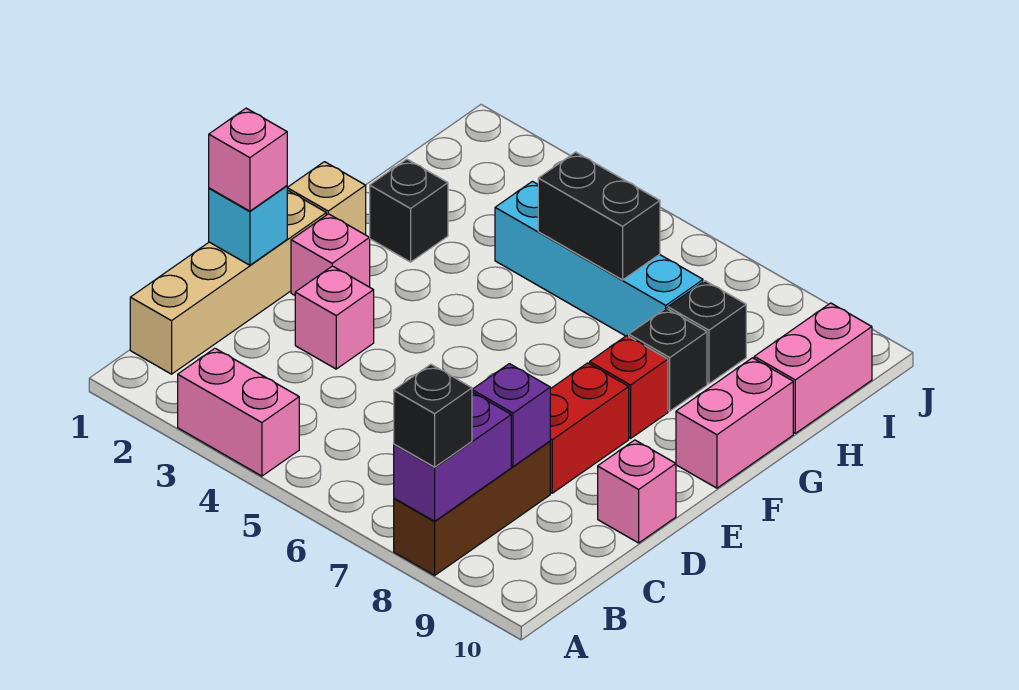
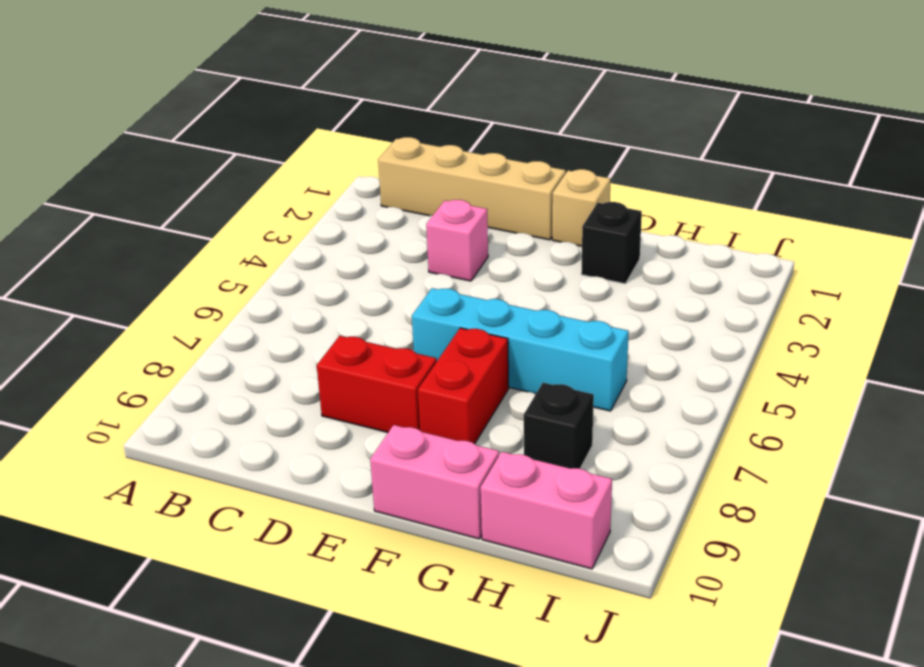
cyan 1x4 brick [412,288,629,411] -> cyan 1x4 brick turned to [495,181,703,336]
red 1x2 brick [418,328,509,444] -> red 1x1 brick [590,336,668,438]
none -> pink 1x2 brick [178,348,299,476]
none -> brown 1x3 brick [394,441,550,575]
none -> pink 1x1 brick [598,440,676,543]

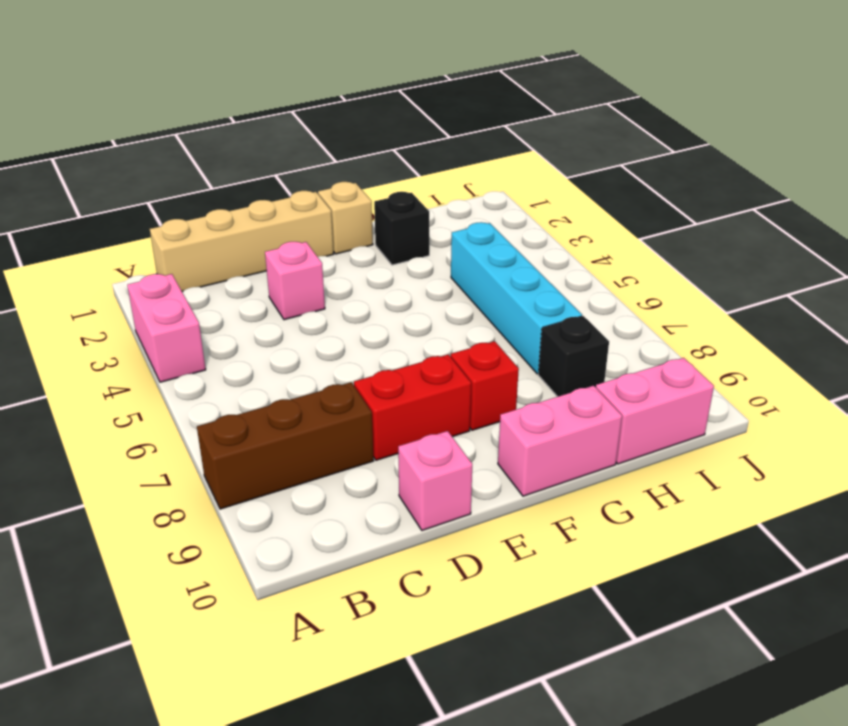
none -> pink 1x1 brick [291,214,370,295]
none -> black 1x1 brick [629,308,707,411]
none -> purple 1x2 brick [394,392,511,521]

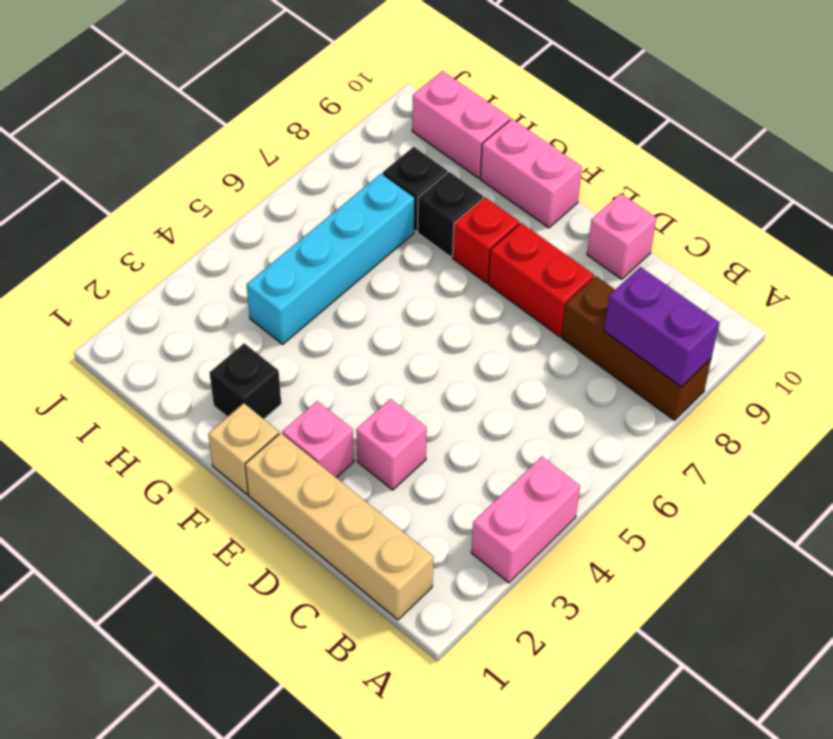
none -> purple 1x1 brick [472,364,550,466]
none -> cyan 1x1 brick [209,186,287,265]
none -> black 1x2 brick [538,152,660,280]

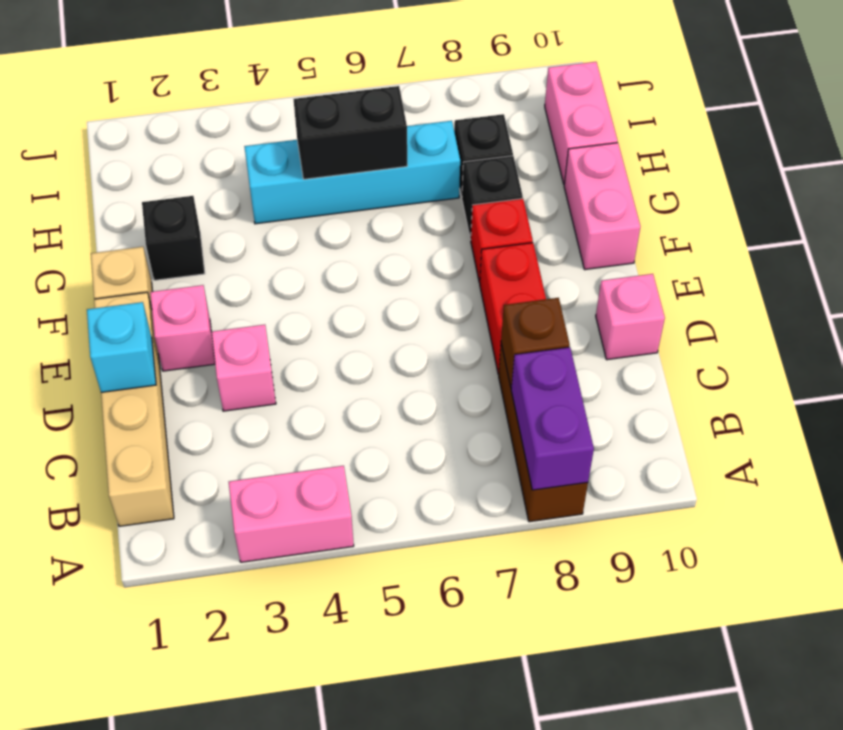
brown 1x1 brick [501,298,570,388] -> purple 1x1 brick [472,364,550,466]
none -> black 1x1 brick [394,364,472,467]
none -> pink 1x1 brick [209,108,287,211]

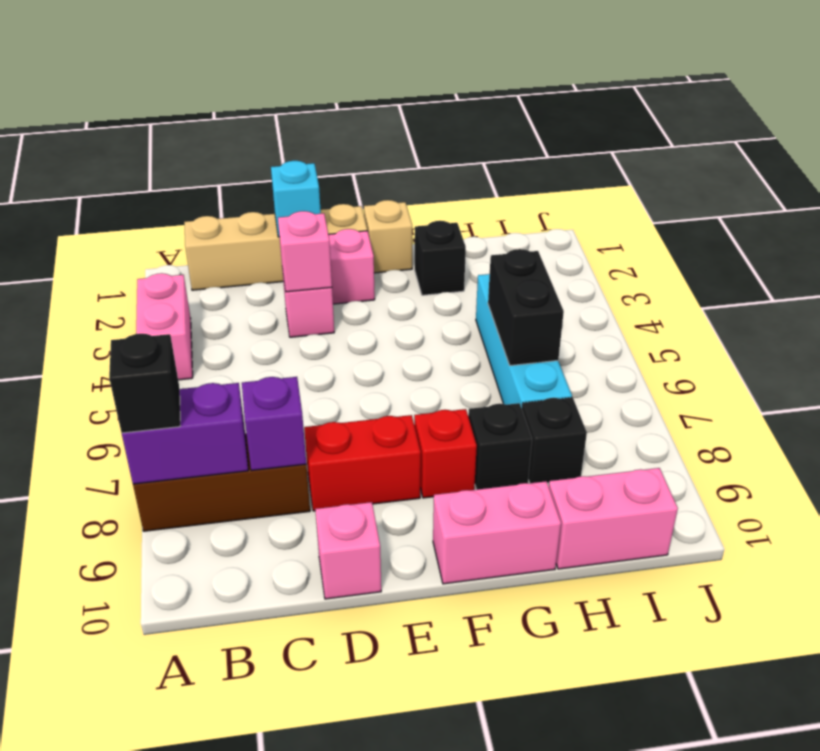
pink 1x1 brick [278,211,332,292] -> pink 1x1 brick moved to [209,108,287,211]

